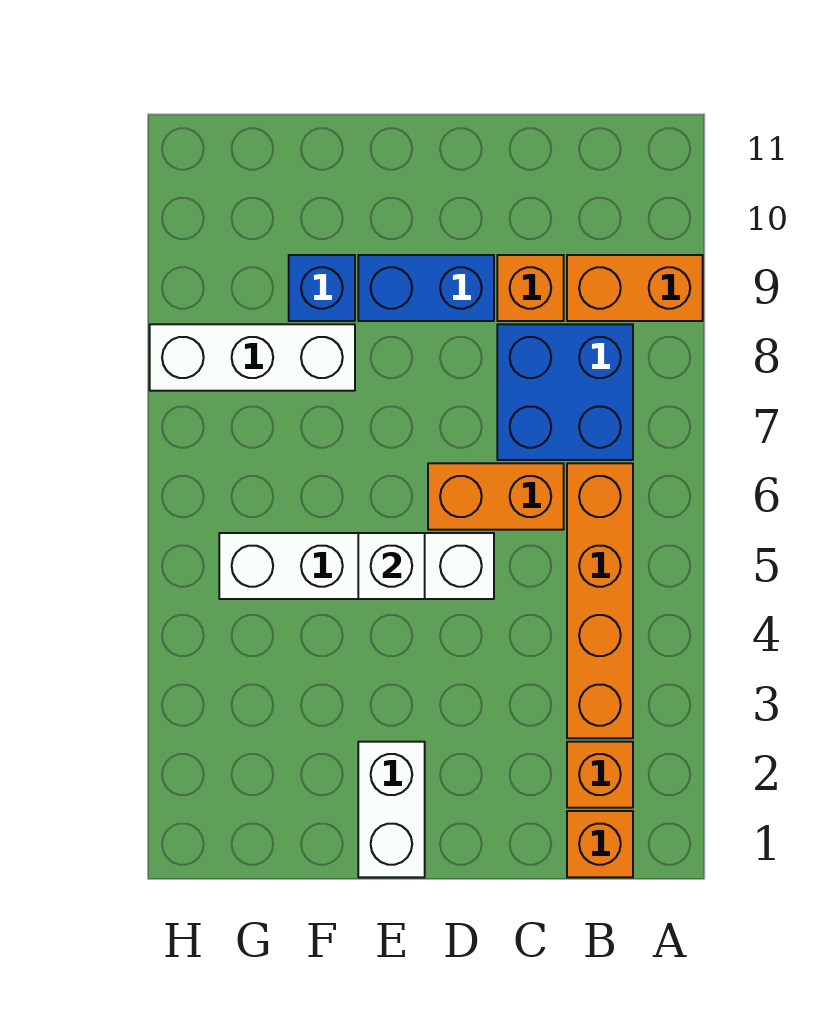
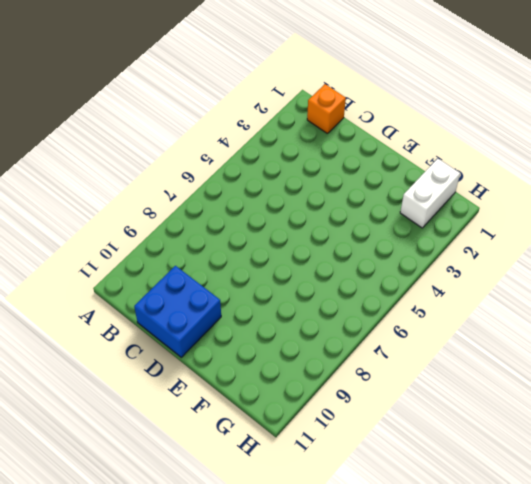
blue 2x2 brick [134,266,221,357] -> blue 2x2 brick moved to [497,324,633,460]
white 1x2 brick [400,159,460,228] -> white 1x2 brick moved to [358,742,425,877]
none -> orange 1x2 brick [567,255,703,321]
none -> orange 1x1 brick [567,742,633,808]
none -> orange 1x4 brick [567,463,633,738]

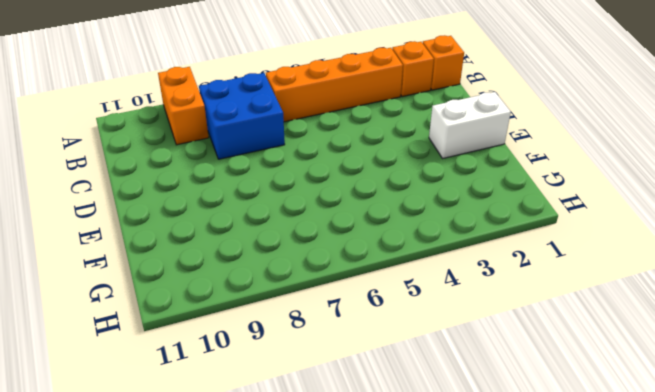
none -> orange 1x2 brick [428,463,564,530]
none -> orange 1x1 brick [497,255,564,321]
none -> white 1x4 brick [219,533,494,599]

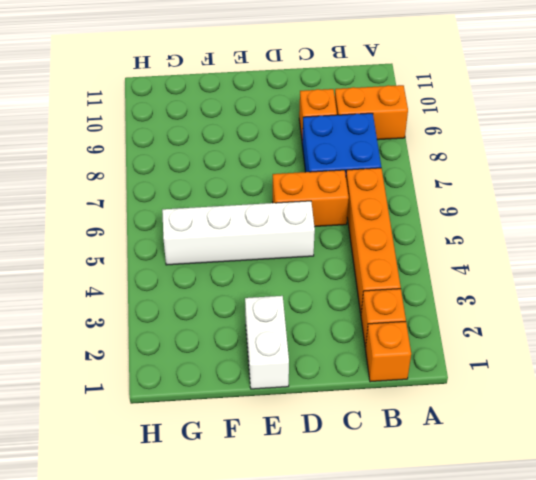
none -> blue 1x2 brick [358,255,494,321]
none -> white 1x3 brick [150,324,355,391]
none -> blue 1x1 brick [289,255,355,321]

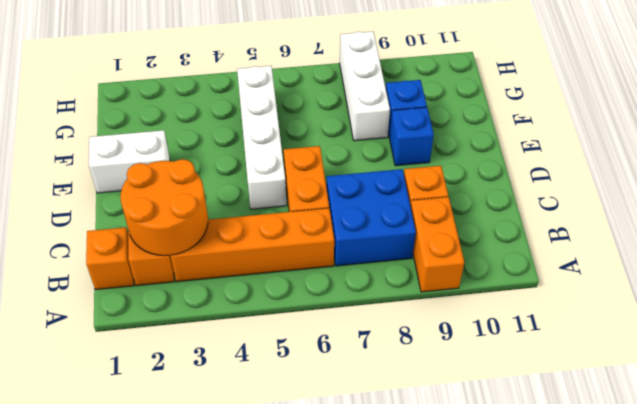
orange 2x2 round brick [120,159,208,256] -> none
blue 1x1 brick [390,107,434,166] -> blue 1x2 brick [358,255,494,321]
none -> white 1x1 brick [358,533,425,599]

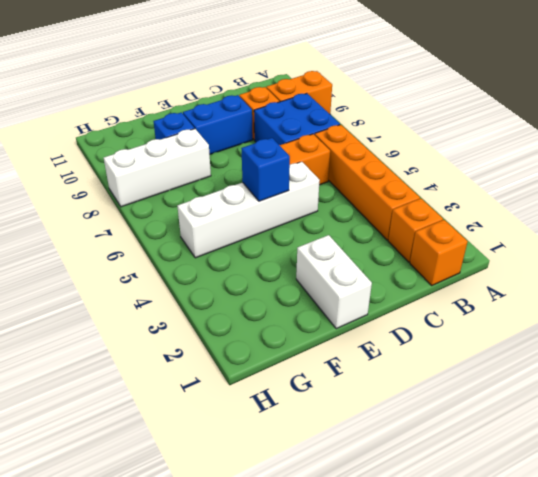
blue 1x1 brick [241,138,290,201] -> white 1x1 brick [358,533,425,599]

